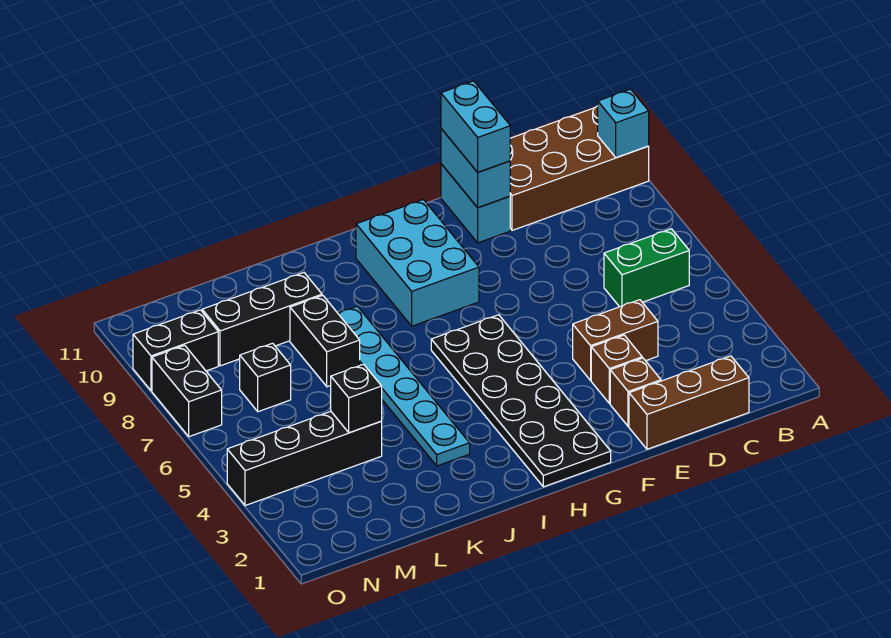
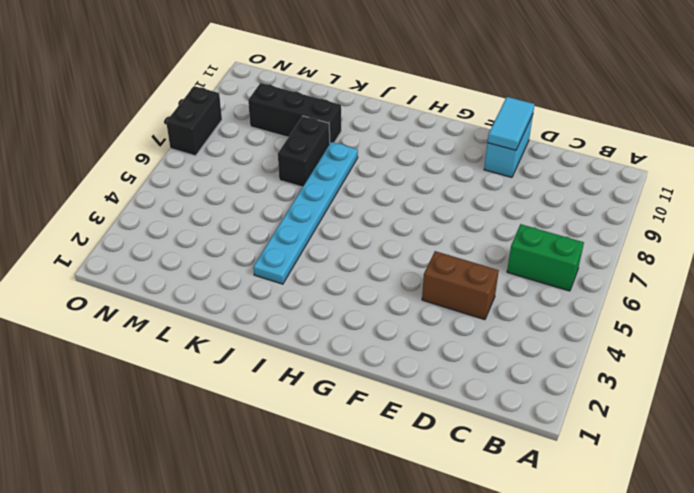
cyan 1x2 tile [488,97,535,150] -> cyan 1x2 brick [441,129,510,208]
none -> brown 2x4 brick [510,106,649,230]
none -> brown 1x3 brick [629,356,749,449]
none -> brown 1x1 brick [610,358,661,426]

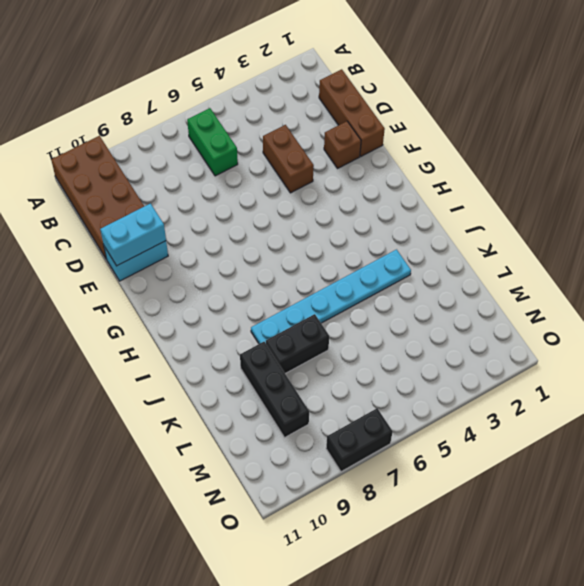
none -> brown 1x1 brick [591,335,642,403]
none -> black 2x6 plate [431,315,611,487]
none -> cyan 2x3 brick [356,200,479,326]

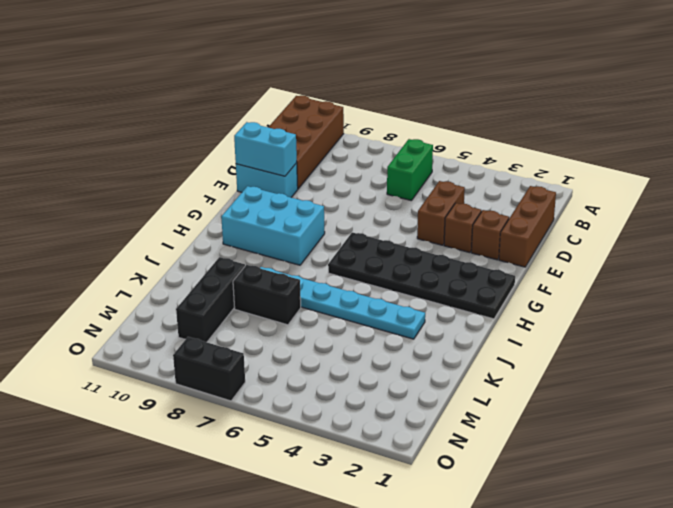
none -> black 1x4 brick [227,412,382,506]
none -> black 1x1 brick [240,343,291,412]
none -> black 1x2 brick [133,310,218,391]

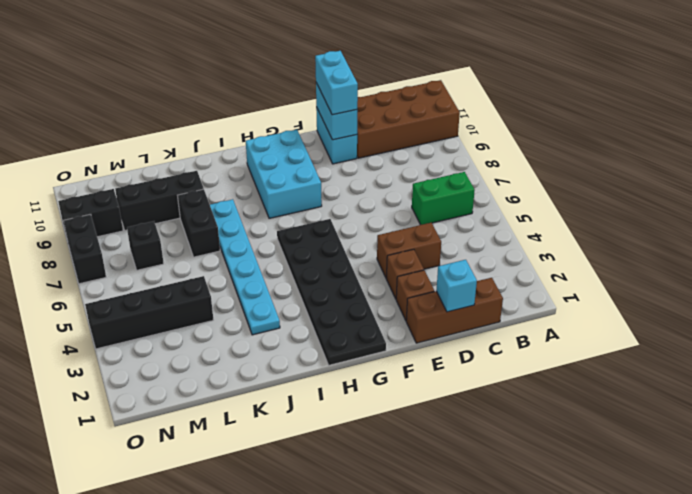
cyan 1x1 brick [436,260,477,312] -> cyan 1x1 brick moved to [598,89,649,158]
none -> black 1x1 brick [331,364,382,433]

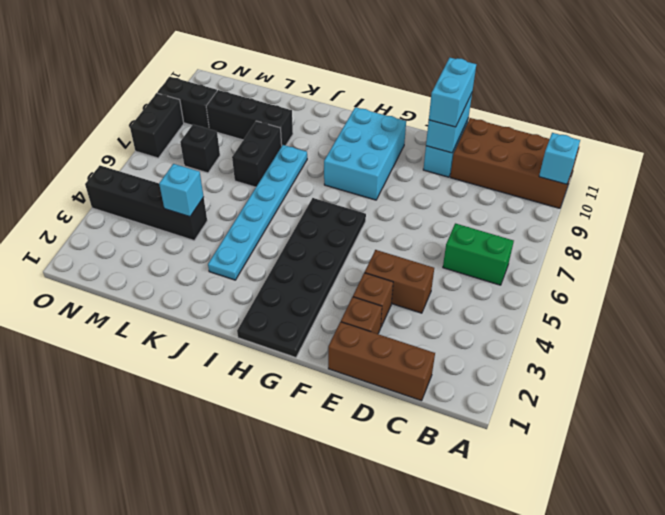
cyan 1x1 brick [159,164,204,217] -> black 1x1 brick [331,364,382,433]

